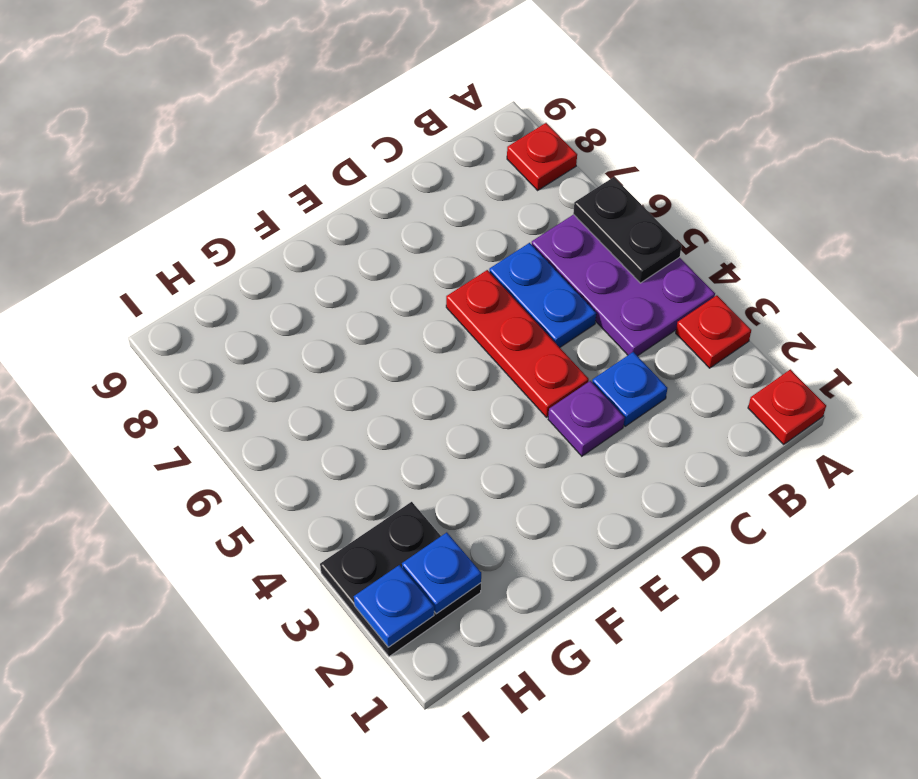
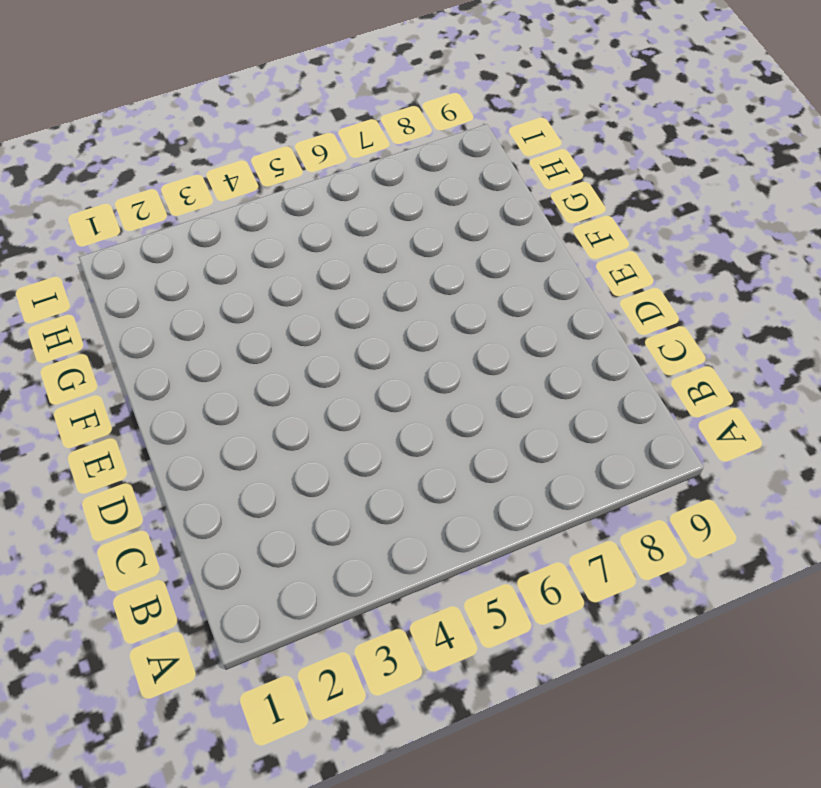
none -> red 1x1 plate [748,369,826,444]
none -> red 1x1 plate [676,295,751,368]
none -> purple 2x3 plate [531,214,715,356]

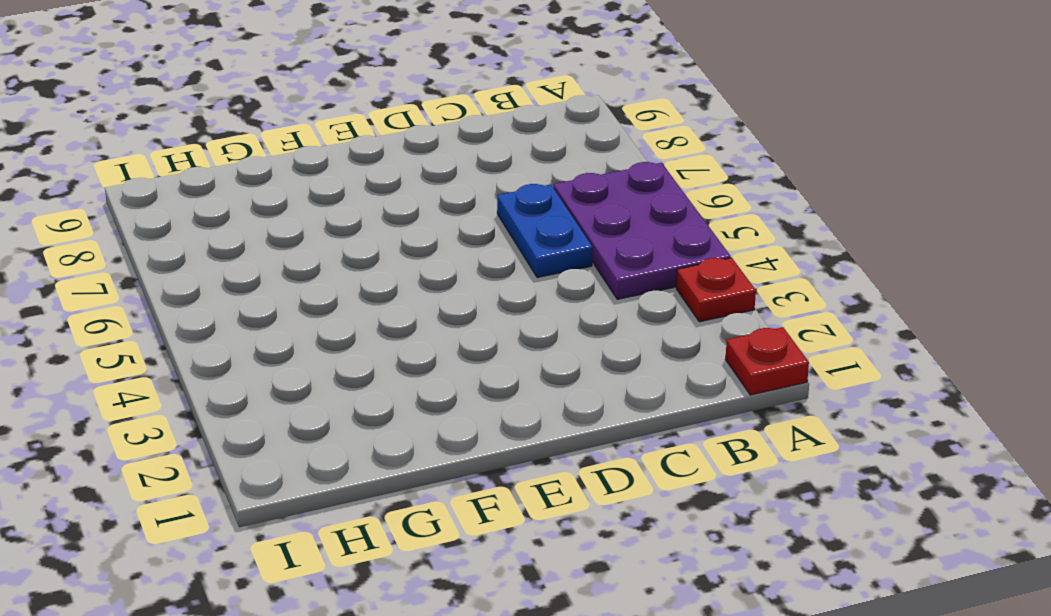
none -> red 1x1 plate [507,123,577,190]
none -> blue 1x1 plate [592,352,667,426]
none -> purple 1x1 plate [548,381,624,456]

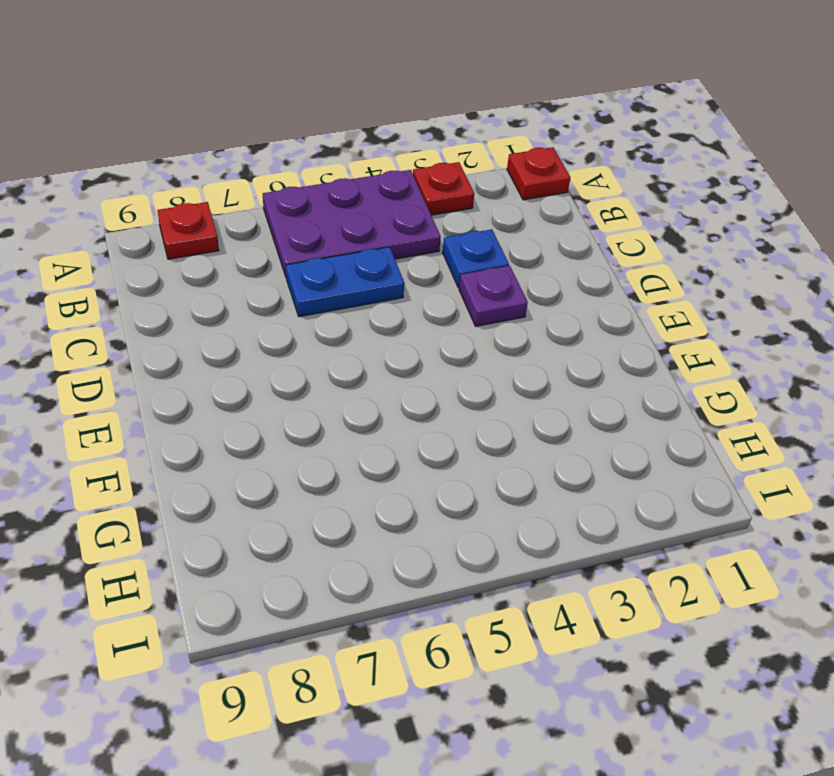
none -> red 1x3 plate [446,270,589,417]
none -> black 2x2 plate [320,502,481,657]
none -> black 1x2 plate [573,177,682,283]

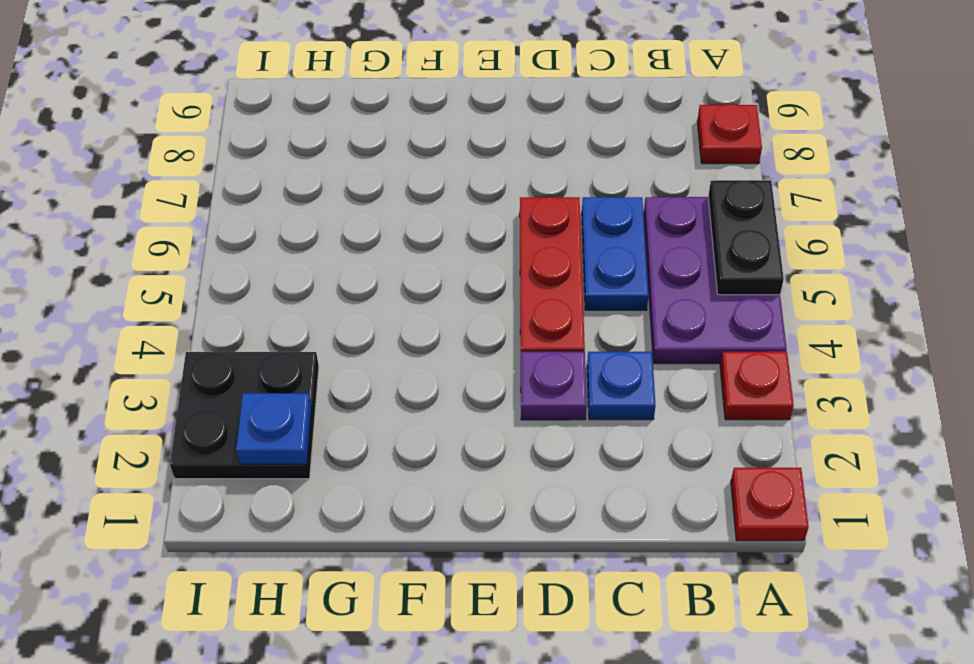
none -> blue 1x1 plate [354,565,434,647]

